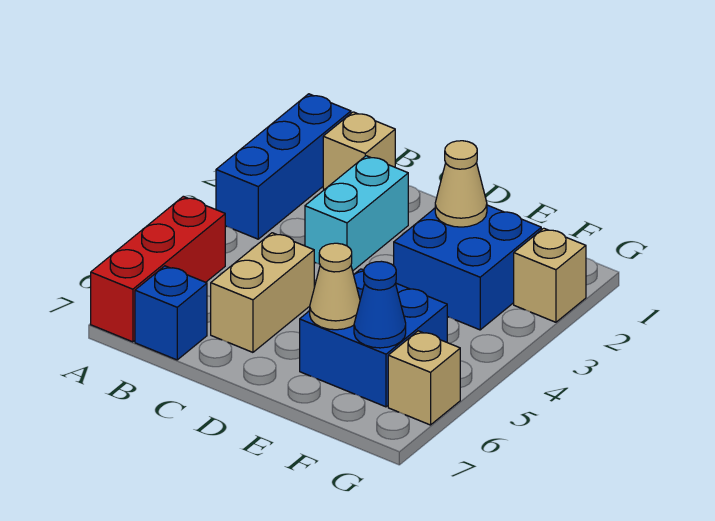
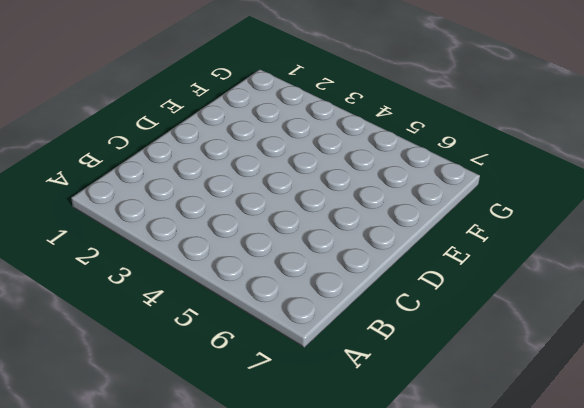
none -> blue 1x3 brick [216,94,351,239]
none -> red 1x3 brick [91,196,225,342]
none -> tan 1x1 brick [323,112,395,189]

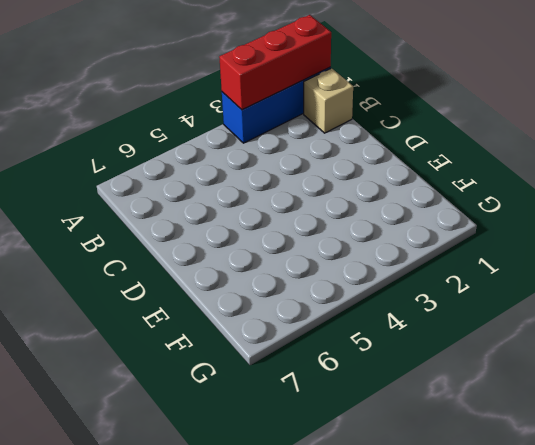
red 1x3 brick [219,15,331,110] -> red 1x3 brick moved to [91,196,225,342]
none -> blue 1x1 brick [135,266,207,360]
none -> cyan 1x2 brick [305,156,408,271]
none -> tan 1x2 brick [211,233,315,352]

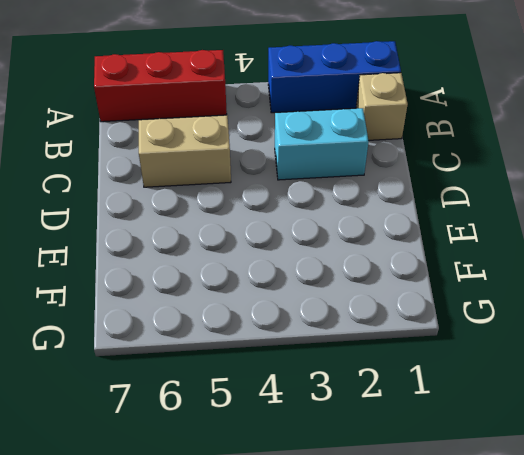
none -> blue 1x1 brick [135,266,207,360]
none -> blue 2x2 brick [394,205,541,330]
none -> blue 2x2 brick [300,269,447,407]

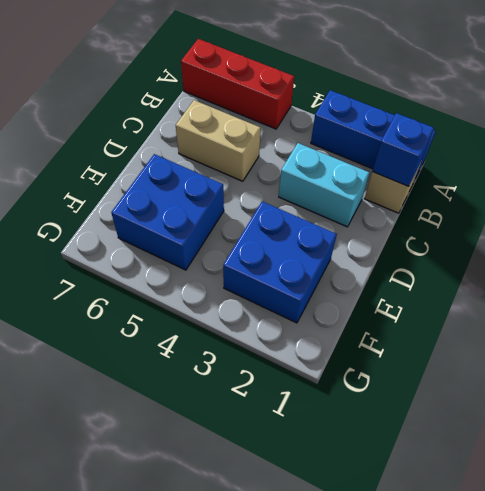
blue 1x1 brick [372,113,434,186] -> blue 1x1 brick moved to [135,266,207,360]
none -> tan 1x1 brick [514,228,586,322]
none -> tan 1x1 brick [388,331,460,425]
none -> tan 1x1 cone [435,141,487,227]

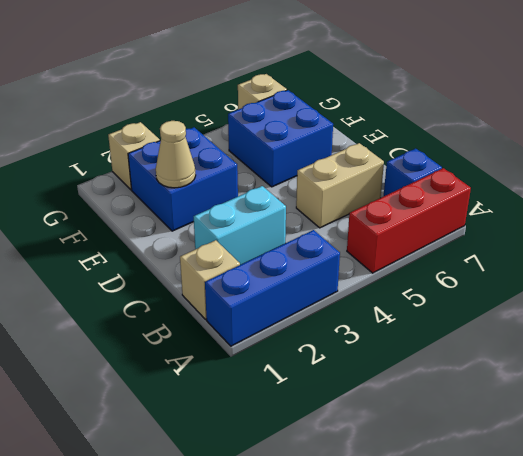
none -> tan 1x1 cone [310,243,360,330]
none -> blue 1x1 cone [354,261,406,348]

